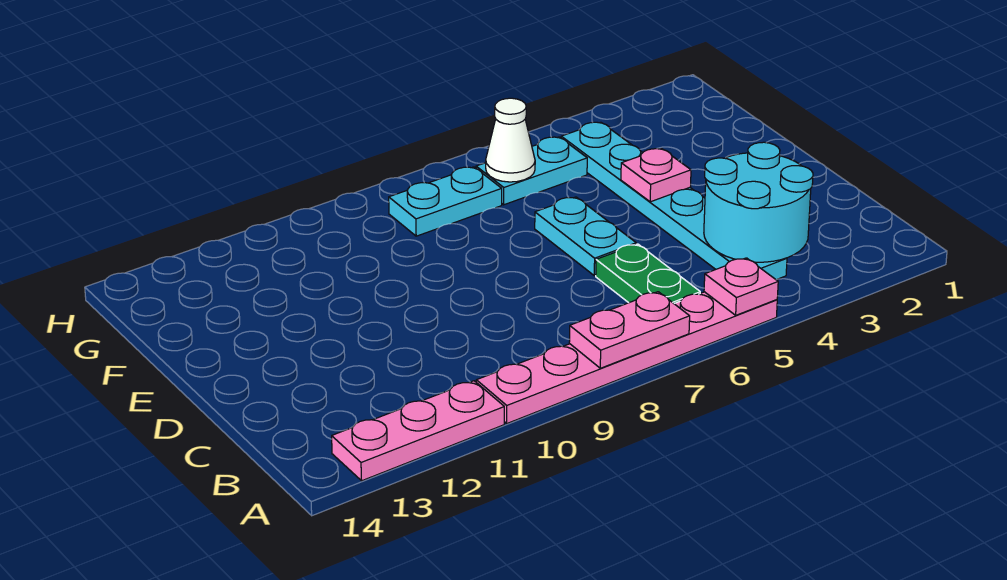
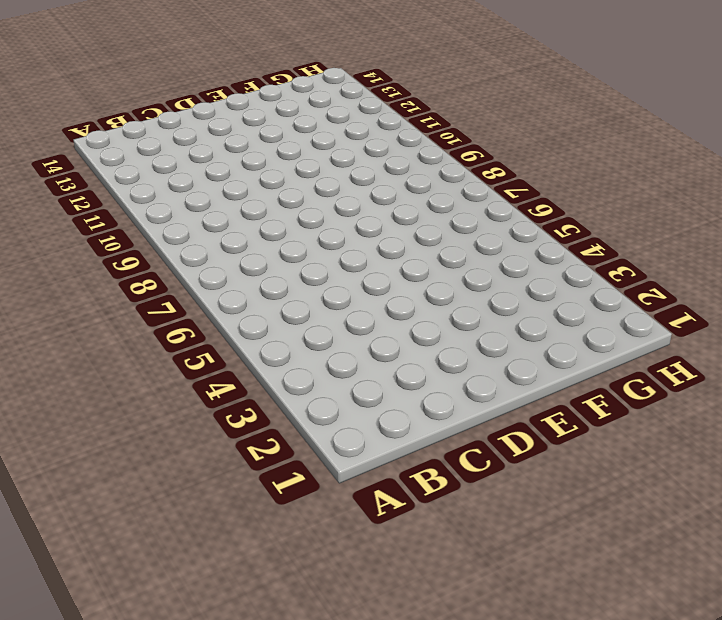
none -> pink 1x6 plate [476,292,777,423]
none -> pink 1x3 plate [332,381,504,481]
none -> cyan 1x6 plate [561,122,787,280]

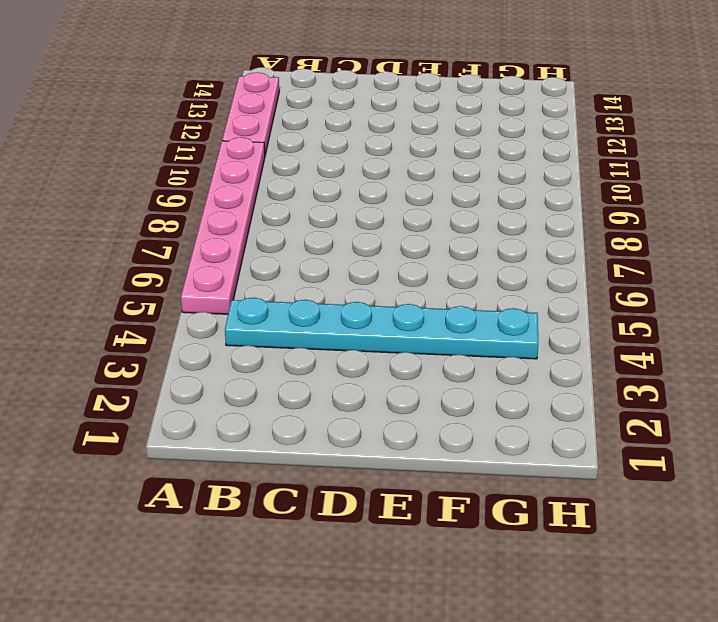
none -> green 1x2 plate [596,244,700,303]
none -> cyan 1x2 plate [535,197,636,276]
none -> cyan 1x2 plate [476,137,587,205]

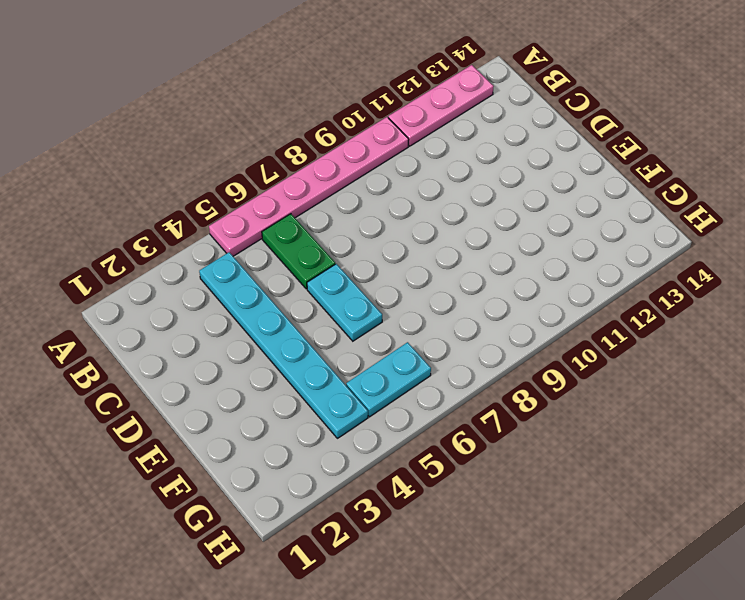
none -> cyan 1x2 plate [389,167,502,236]
none -> pink 1x1 plate [704,258,778,315]
none -> pink 1x2 plate [569,292,690,368]

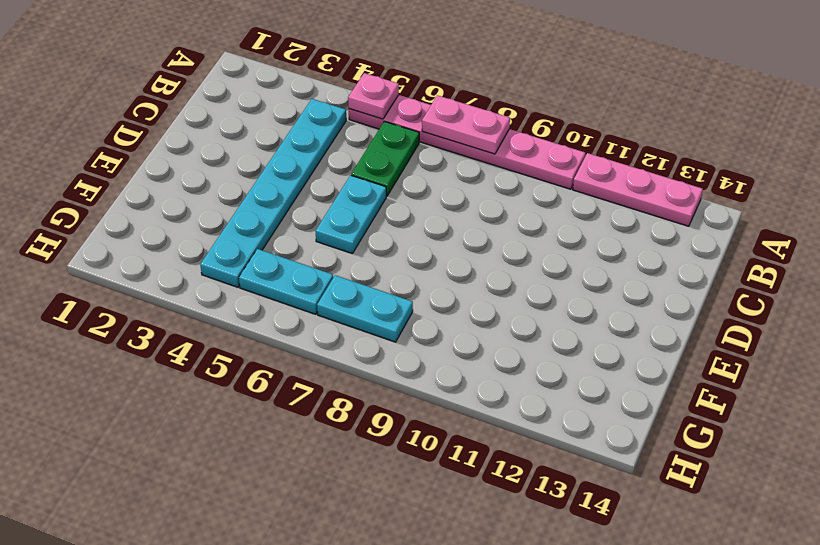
none -> cyan 2x2 round brick [704,142,813,262]
none -> pink 1x1 plate [621,149,691,202]
none -> white 1x1 cone [486,98,535,182]

